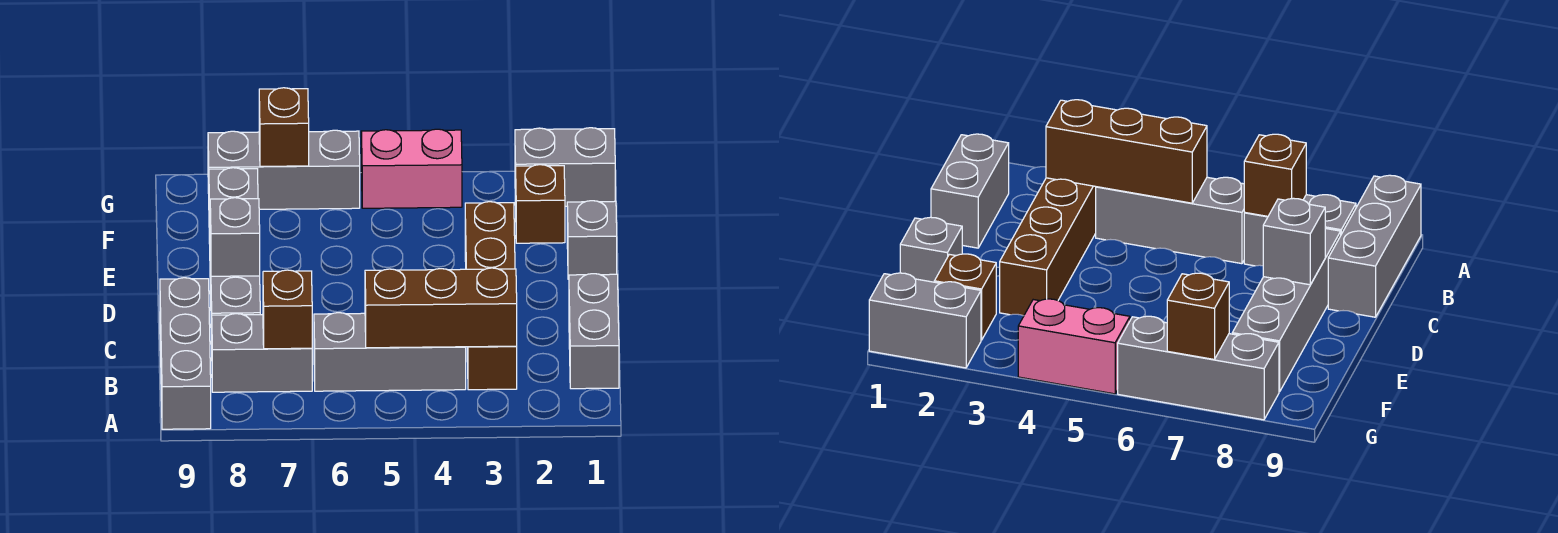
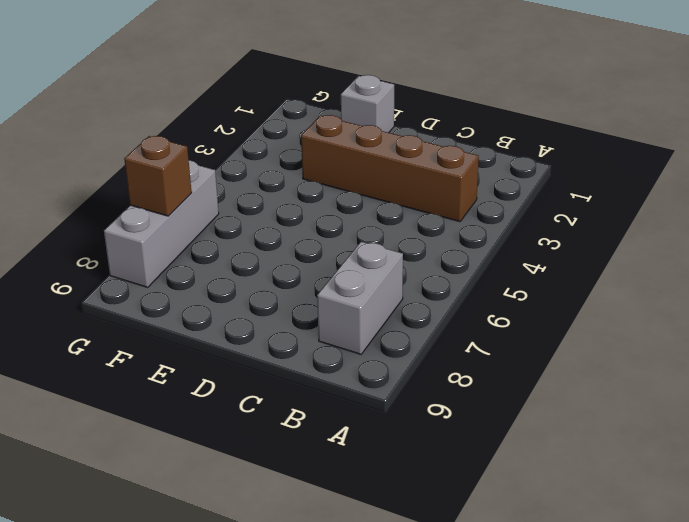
none -> grey 1x3 brick [160,278,211,429]
none -> grey 1x2 brick [569,274,619,389]
none -> grey 1x3 brick [314,313,466,391]

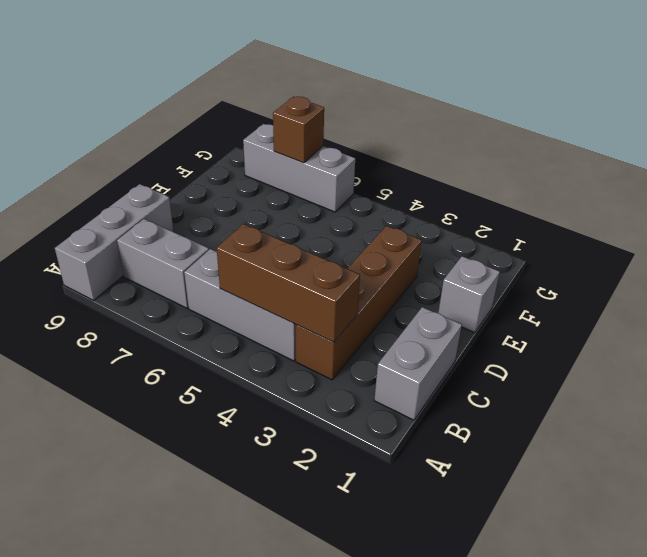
none -> grey 1x4 brick [209,168,260,344]
none -> brown 1x1 brick [516,165,565,243]
none -> grey 1x2 brick [515,128,615,206]

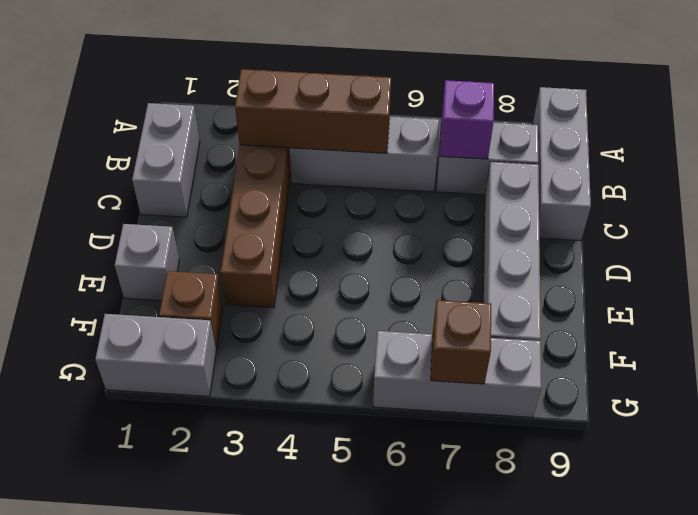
purple 1x1 brick [440,80,494,159] -> brown 1x1 brick [263,270,312,349]
none -> pink 1x2 brick [361,129,462,208]
none -> grey 1x1 brick [210,198,260,276]

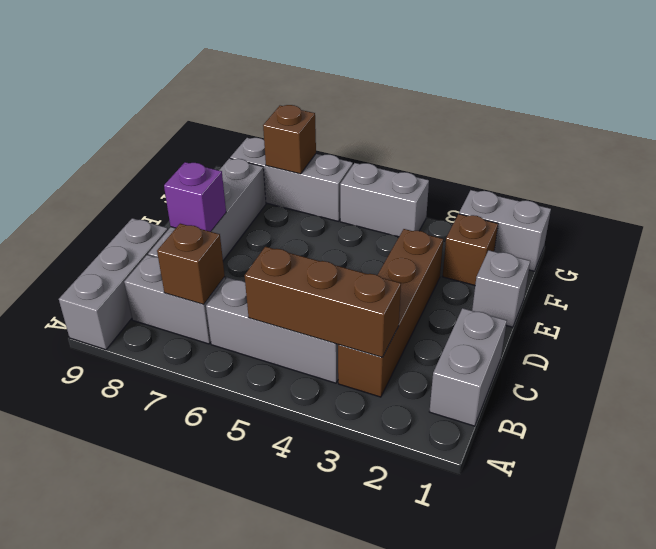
purple 1x1 brick [164,162,226,232] -> grey 1x1 brick [210,198,260,276]
grey 1x2 brick [340,163,429,237] -> pink 1x2 brick [361,129,462,208]

